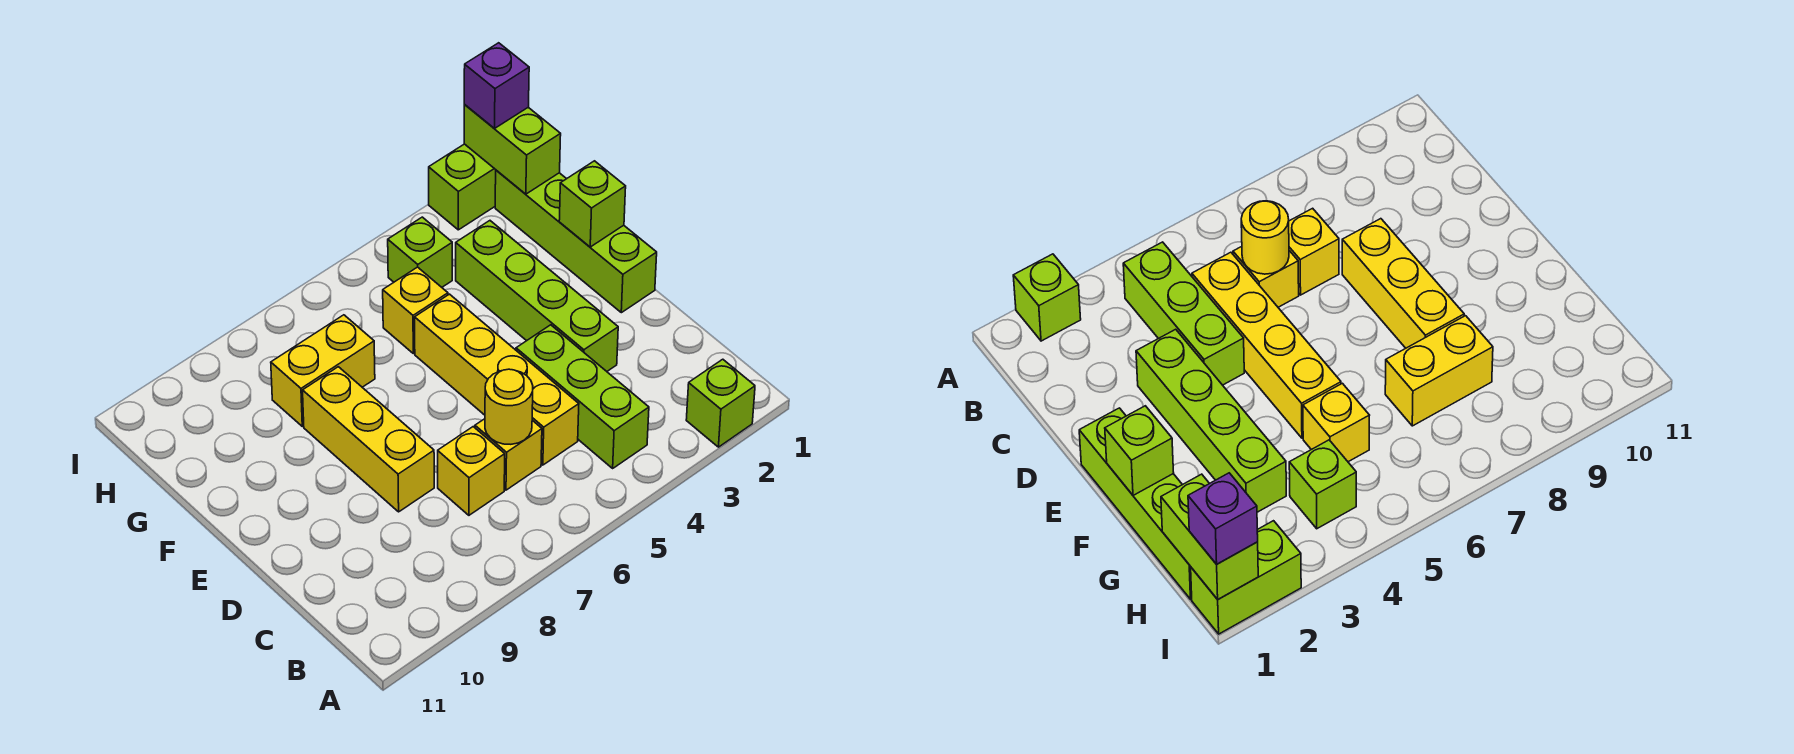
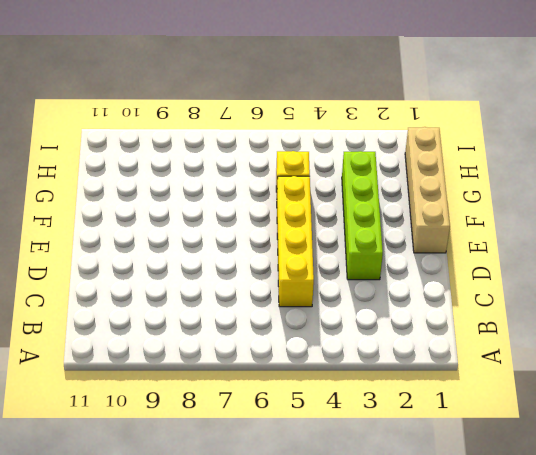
tan 1x4 brick [405,127,450,253] -> lime 1x4 brick [495,170,657,313]
none -> lime 1x1 brick [686,359,755,447]
none -> lime 1x3 brick [516,325,649,468]
none -> yellow 1x1 brick [475,419,542,490]

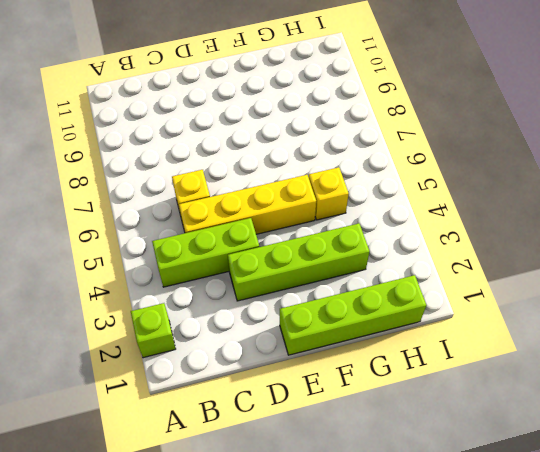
none -> yellow 1x1 brick [438,427,505,515]
none -> yellow 1x3 brick [303,367,434,512]
none -> yellow 1x2 brick [271,315,375,426]

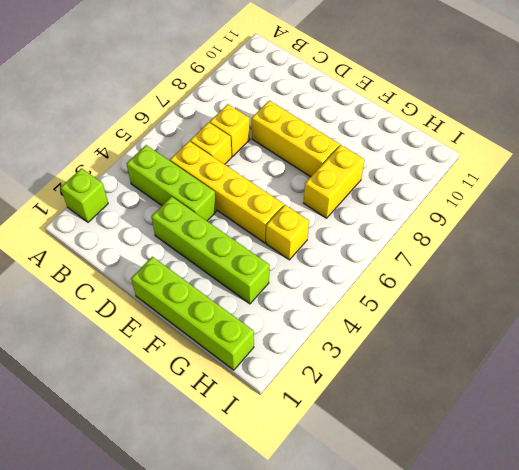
none -> lime 1x1 brick [388,217,452,287]
none -> lime 1x2 brick [429,144,496,230]
none -> yellow 1x1 round brick [485,369,533,444]

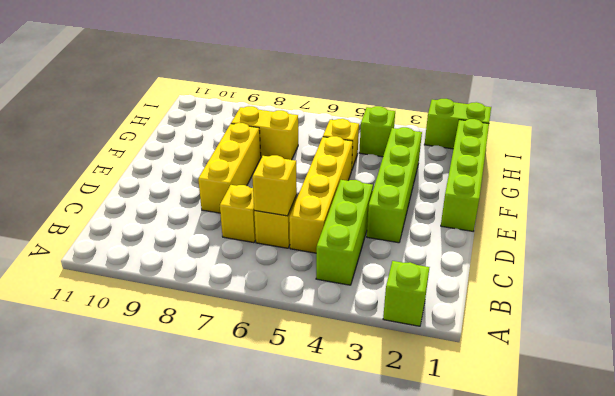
yellow 1x1 brick [252,155,297,216] -> yellow 1x1 round brick [485,369,533,444]
none -> lime 1x1 brick [559,161,626,247]
none -> lime 1x2 brick [464,104,561,194]
none -> purple 1x1 brick [464,43,529,129]

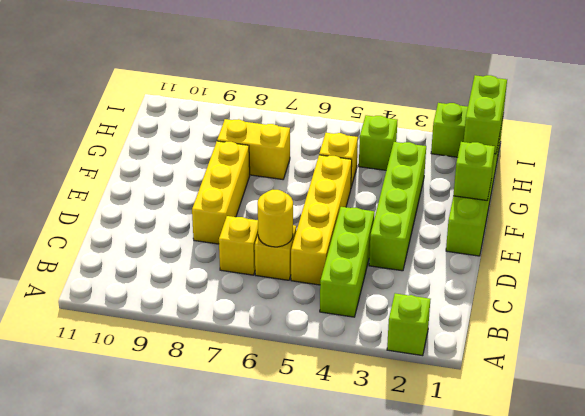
none -> purple 1x1 brick [464,43,529,129]

